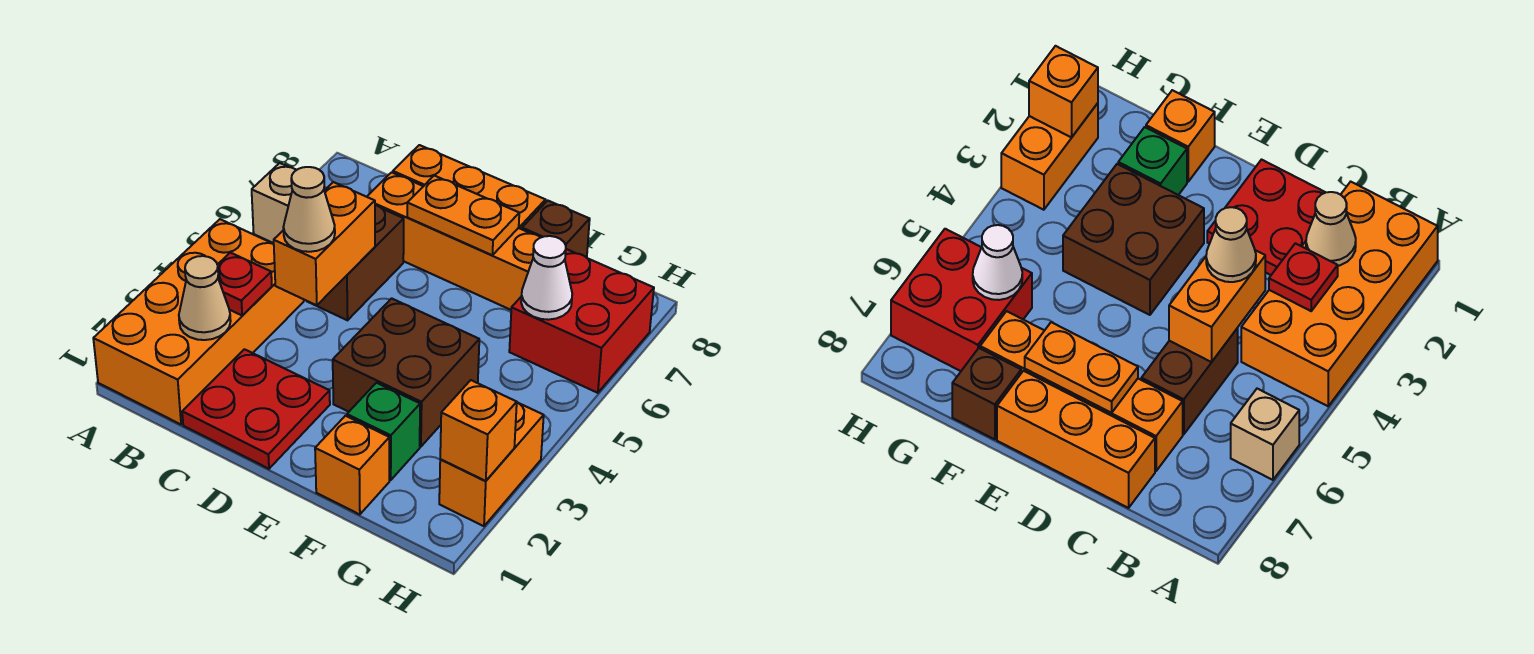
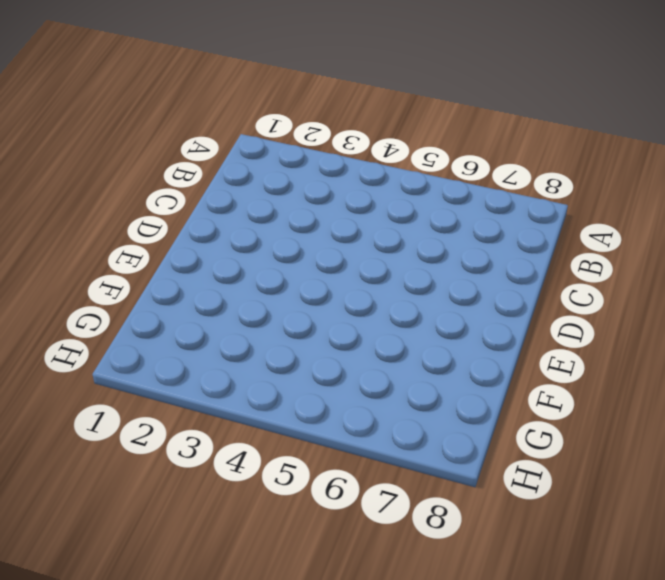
none -> orange 2x4 brick [93,219,304,424]
none -> tan 1x1 brick [252,163,296,243]
none -> red 2x2 plate [182,349,330,469]

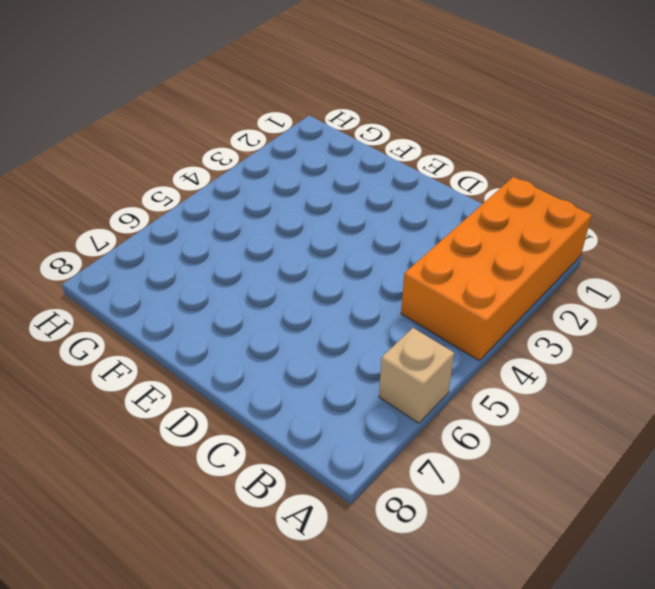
none -> red 2x2 plate [182,349,330,469]
none -> brown 1x2 brick [307,205,404,320]
none -> orange 1x4 brick [367,172,541,310]

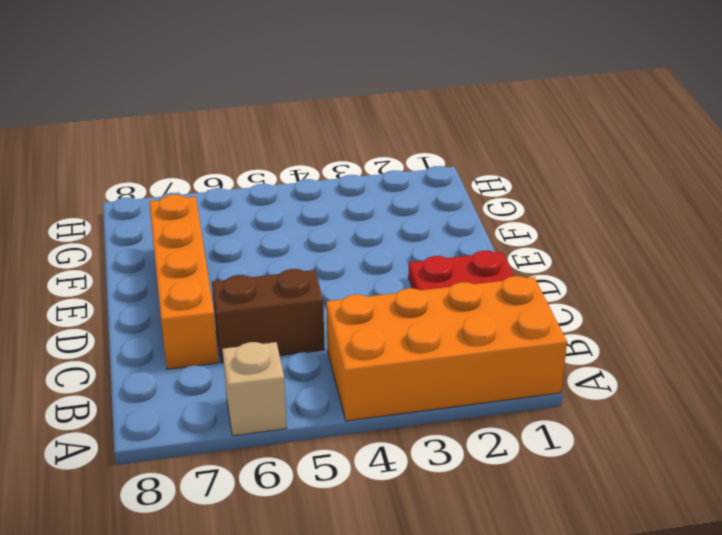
none -> orange 1x3 brick [393,145,546,229]
none -> brown 2x2 brick [333,298,479,447]
none -> orange 1x1 brick [315,416,389,515]

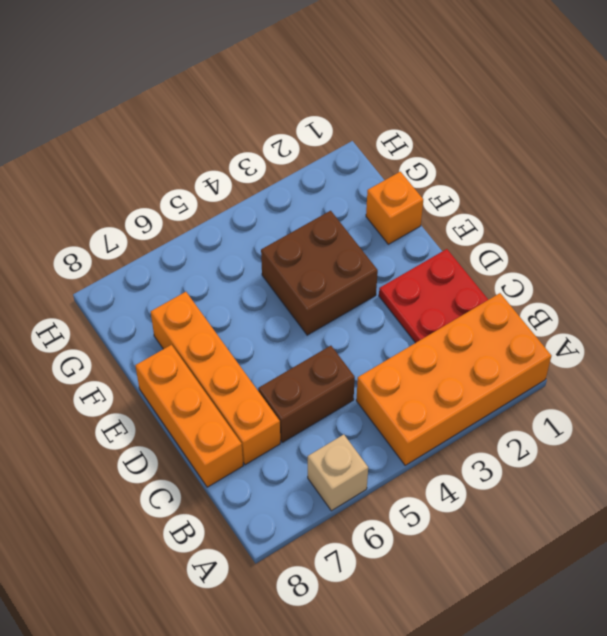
none -> green 1x1 brick [347,383,420,480]
none -> brown 1x1 brick [522,201,590,258]
none -> red 2x2 brick [509,249,654,393]

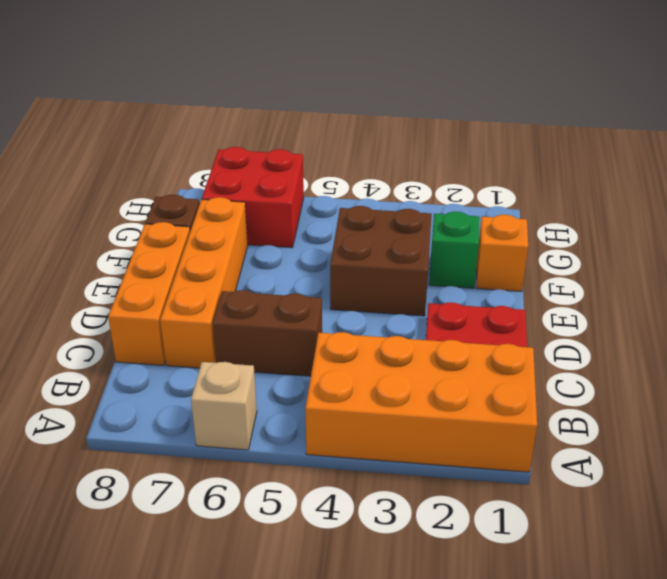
none -> orange 1x2 brick [439,403,544,526]
none -> tan 1x1 cone [179,256,231,340]
none -> red 1x1 plate [218,253,272,316]

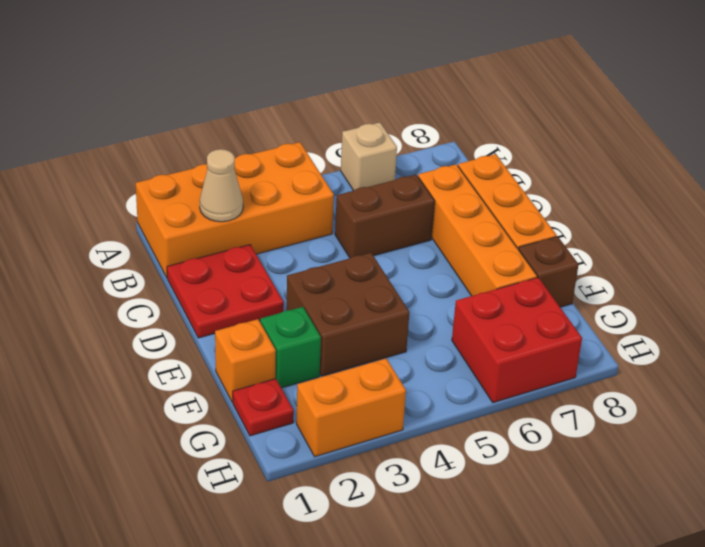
red 1x1 plate [233,379,294,436] -> red 1x1 plate moved to [218,253,272,316]
none -> orange 1x2 brick [274,182,375,305]
none -> orange 1x2 plate [407,176,519,255]
none -> white 1x1 cone [521,236,572,320]

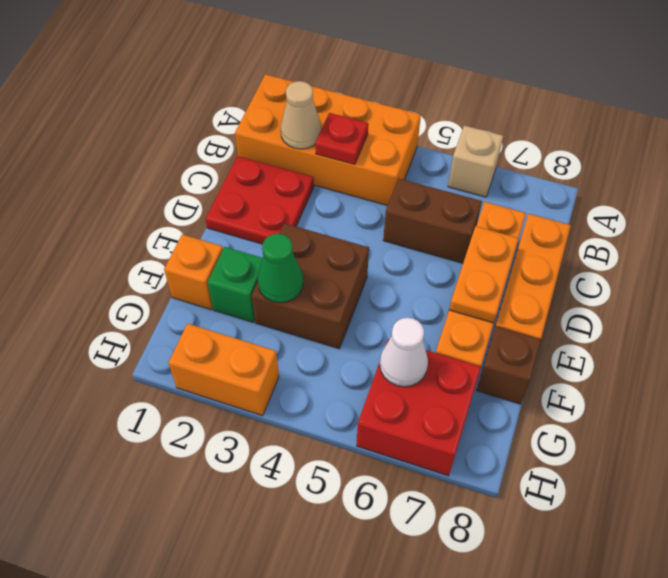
green 1x1 cone [258,234,303,303] -> none
none -> orange 1x2 brick [274,182,375,305]
none -> orange 1x1 brick [440,380,517,481]
none -> tan 1x1 cone [283,167,335,252]

